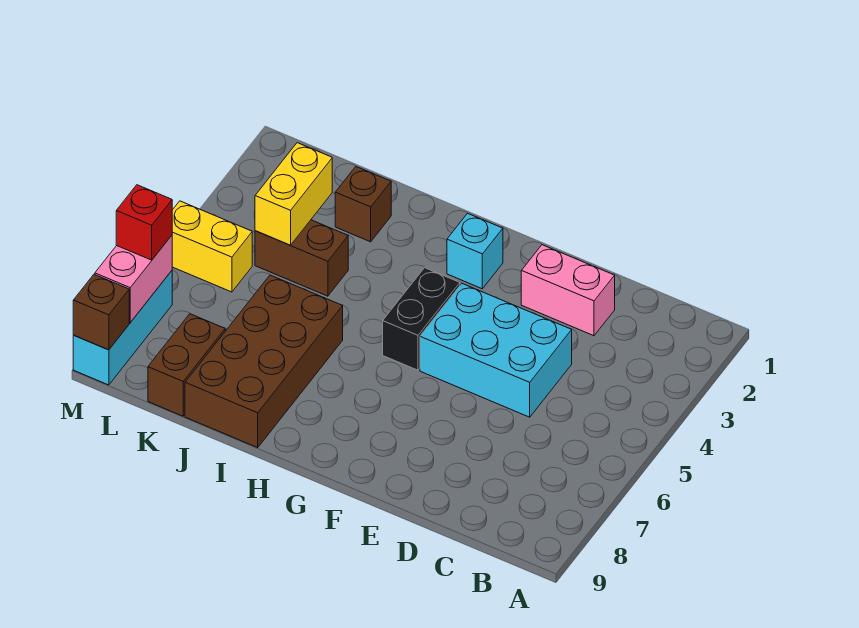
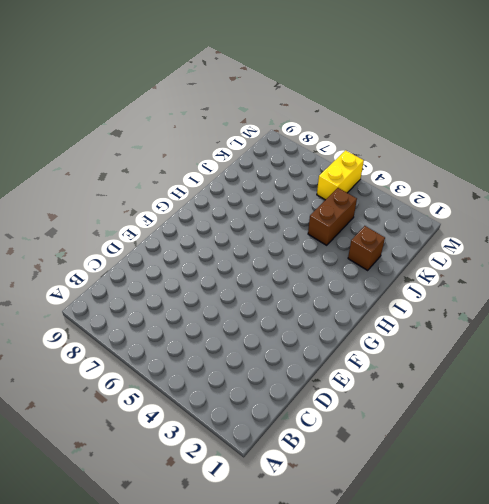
none -> pink 1x2 brick [521,245,615,336]
none -> cyan 2x3 brick [420,284,572,417]
none -> cyan 1x1 brick [447,213,503,289]

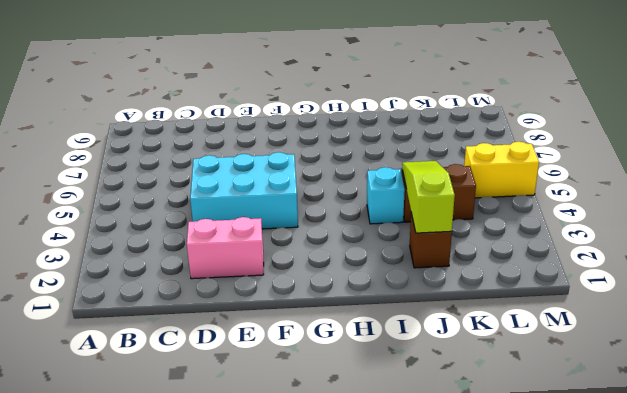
cyan 1x1 brick [367,167,405,224] -> cyan 1x1 brick moved to [447,213,503,289]
lime 1x3 slope [402,161,455,233] -> none
none -> black 1x2 brick [383,268,460,370]
none -> brown 2x4 brick [185,275,343,448]
none -> brown 1x2 brick [148,314,225,416]

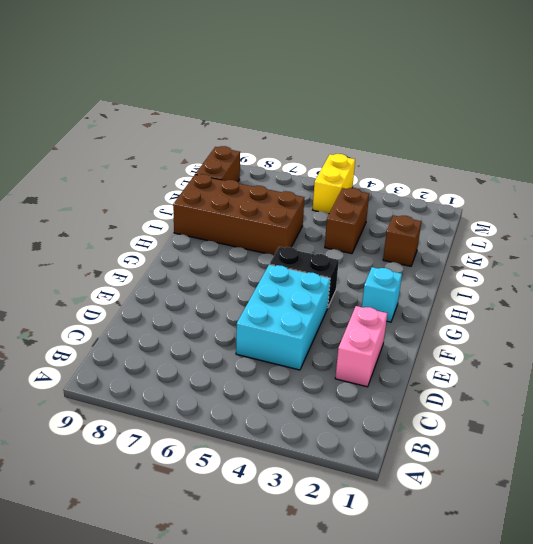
brown 1x2 brick [195,146,240,182] -> brown 1x2 brick turned to [148,314,225,416]
none -> cyan 1x3 brick [73,271,172,385]
none -> yellow 1x2 brick [255,143,332,245]
none -> pink 1x2 brick [95,235,172,322]

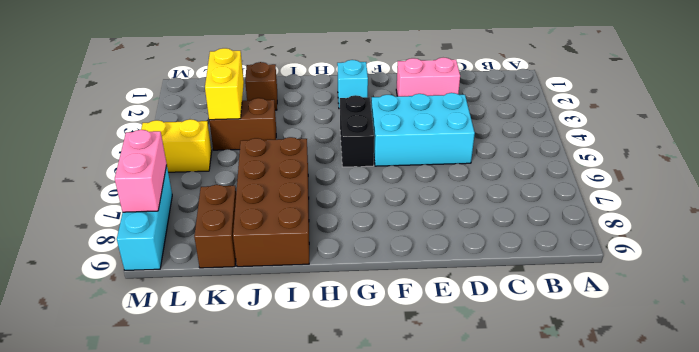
none -> brown 1x1 brick [73,275,129,350]
none -> red 1x1 brick [116,185,172,260]

